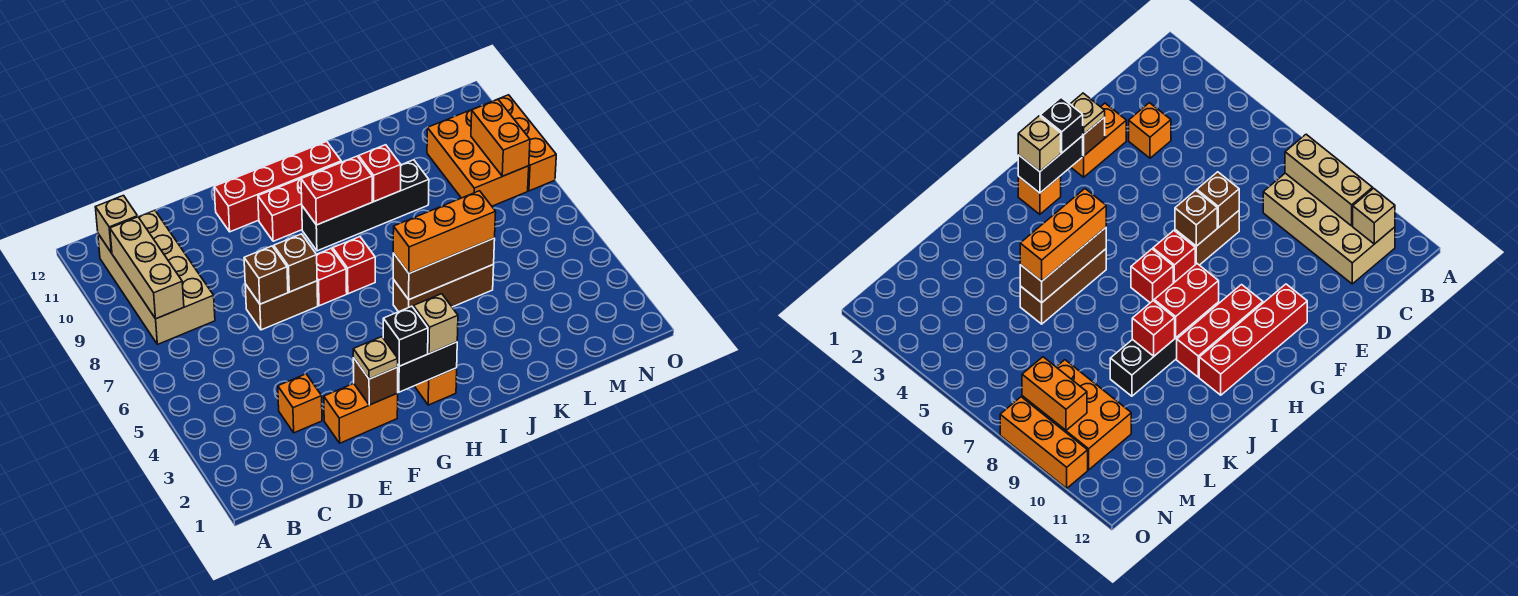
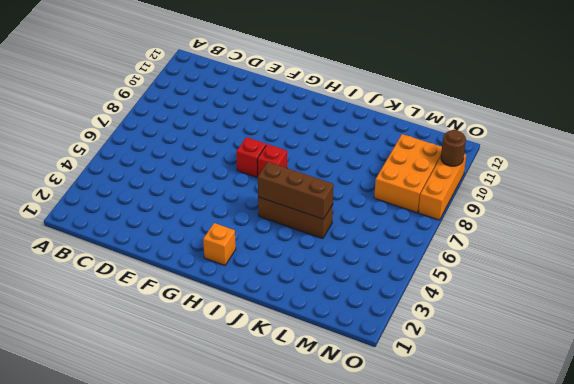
brown 1x1 round brick [441,130,466,166] -> none
none -> tan 2x4 brick [98,210,215,345]
none -> orange 1x1 brick [278,374,322,433]
none -> orange 1x2 brick [324,384,398,443]

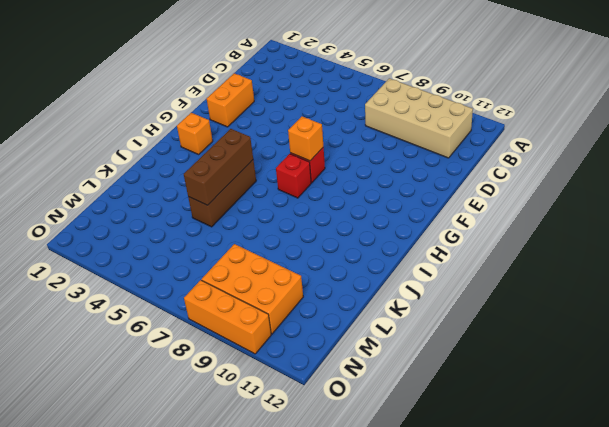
orange 1x1 brick [288,116,323,161] -> orange 1x1 brick moved to [278,374,322,433]
none -> brown 1x2 brick [245,281,318,330]
none -> red 1x4 brick [214,141,341,232]
none -> red 1x3 brick [258,162,341,241]

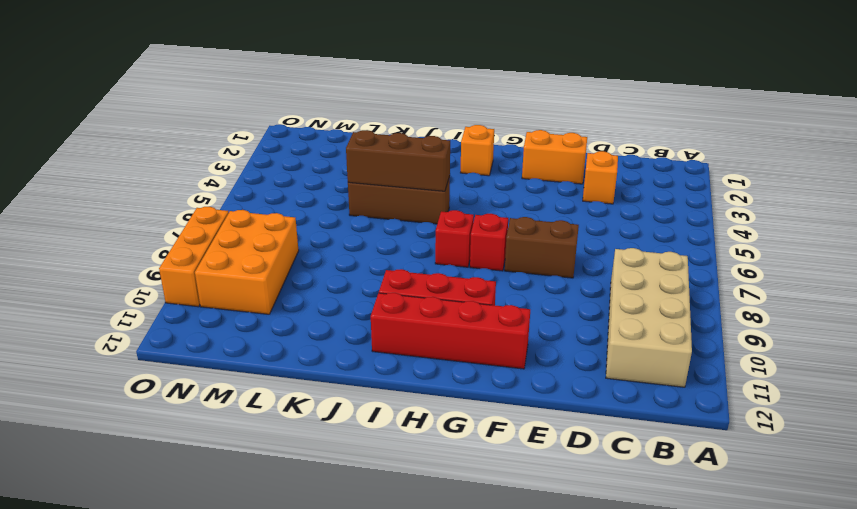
none -> black 1x4 brick [302,160,429,251]
none -> tan 1x3 brick [110,217,184,319]
none -> tan 1x1 brick [95,196,138,253]

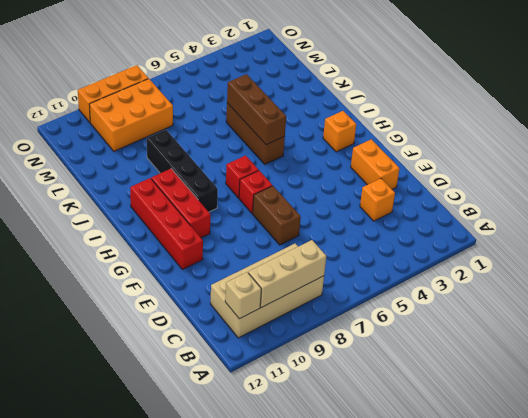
none -> brown 1x1 brick [244,246,288,304]
none -> brown 1x1 brick [353,358,398,405]
none -> brown 1x1 brick [274,234,317,292]

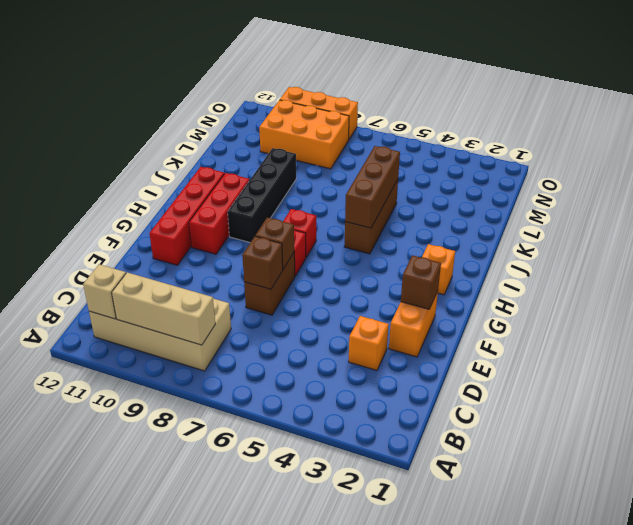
none -> black 1x2 brick [398,342,457,392]
none -> red 1x2 brick [301,156,372,225]
none -> red 1x1 brick [359,145,401,201]

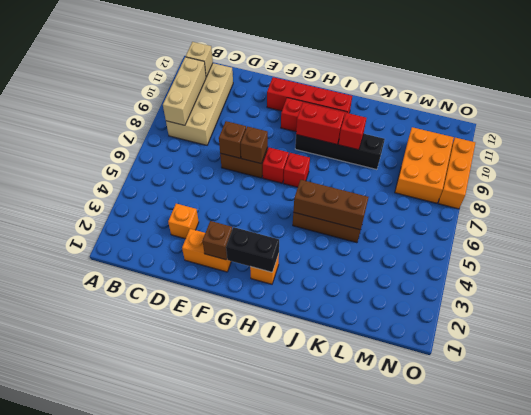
none -> orange 1x2 brick [471,99,530,176]
none -> tan 1x1 plate [353,337,398,379]
none -> black 1x1 brick [383,306,428,366]

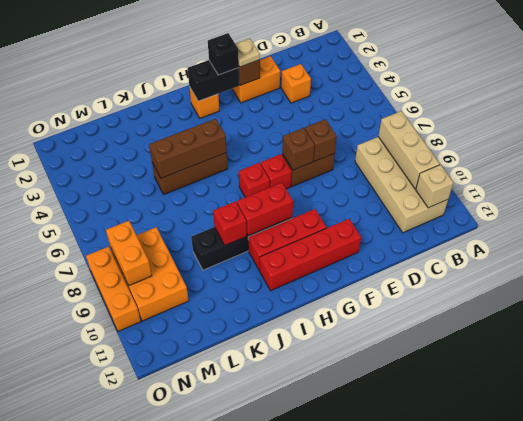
none -> tan 1x1 brick [413,294,458,354]
none -> orange 1x3 brick [393,191,496,273]

